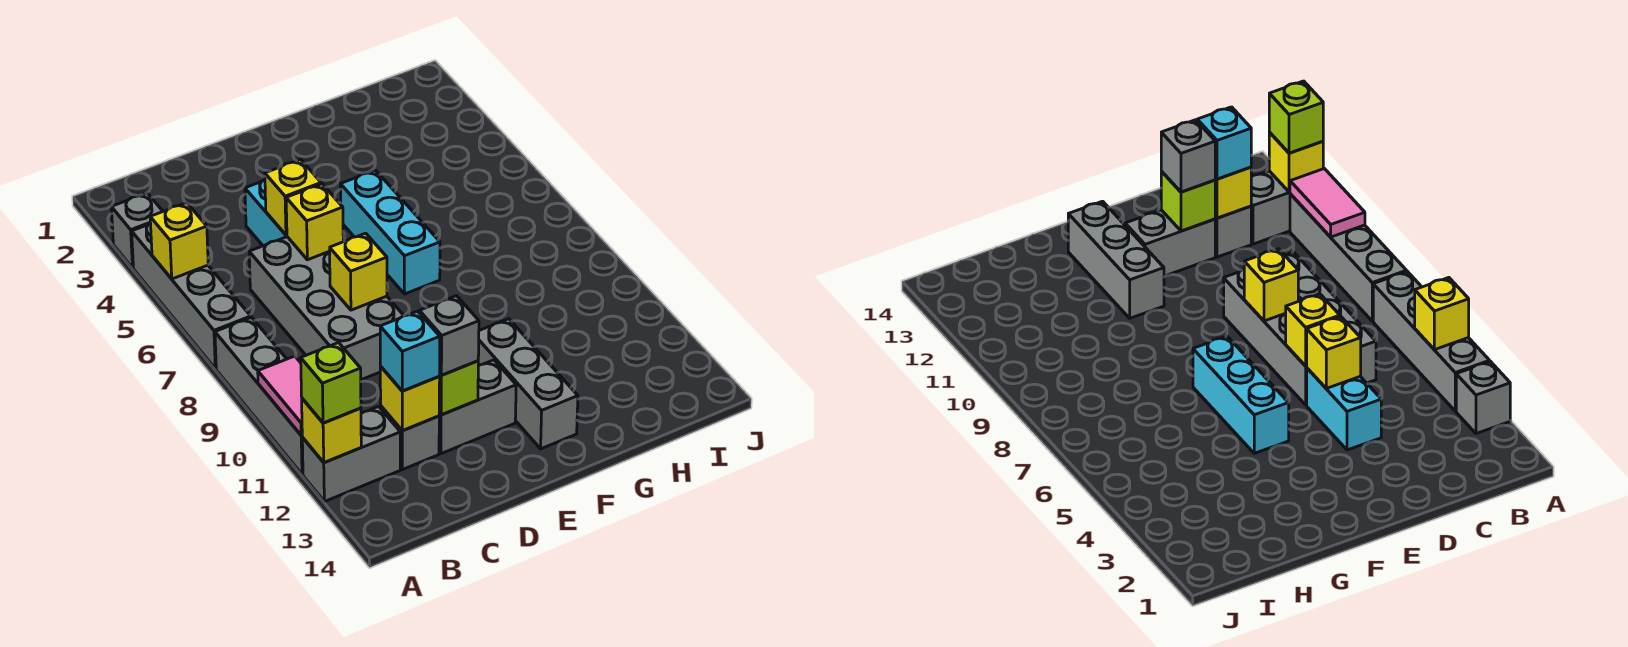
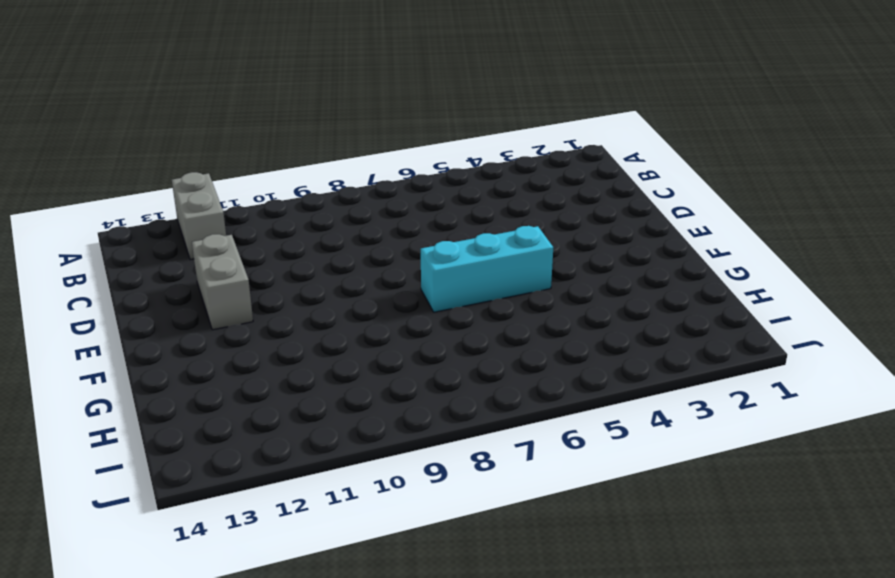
none -> grey 1x1 brick [111,193,163,268]
none -> grey 1x4 brick [132,223,251,369]
none -> grey 1x4 brick [215,317,303,474]

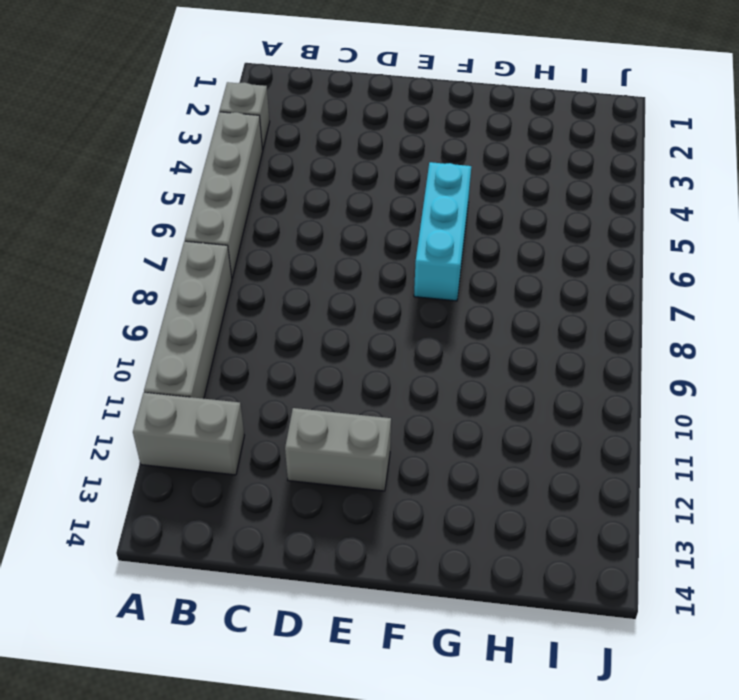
none -> grey 2x4 brick [249,237,404,380]
none -> grey 1x1 brick [381,406,439,469]
none -> cyan 1x2 brick [245,180,287,246]

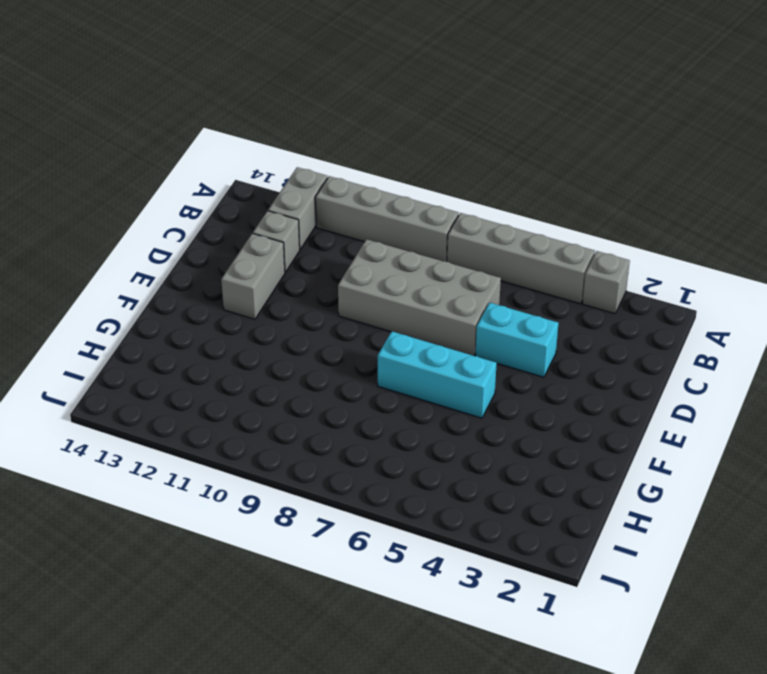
none -> grey 1x3 brick [478,319,578,449]
none -> yellow 1x1 brick [150,203,208,279]
none -> pink 1x2 tile [258,356,302,435]

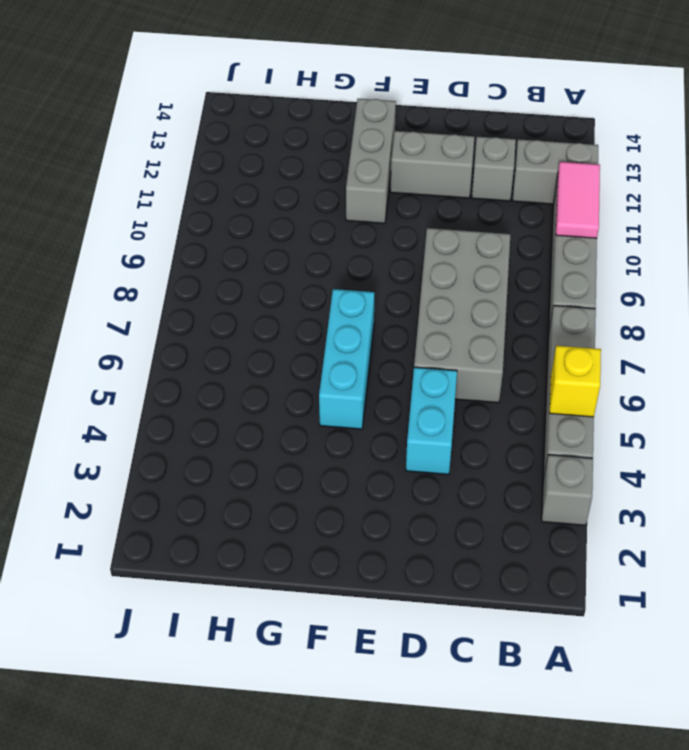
none -> yellow 1x1 brick [302,399,361,463]
none -> yellow 1x1 brick [380,366,440,431]
none -> yellow 1x1 brick [265,159,321,235]

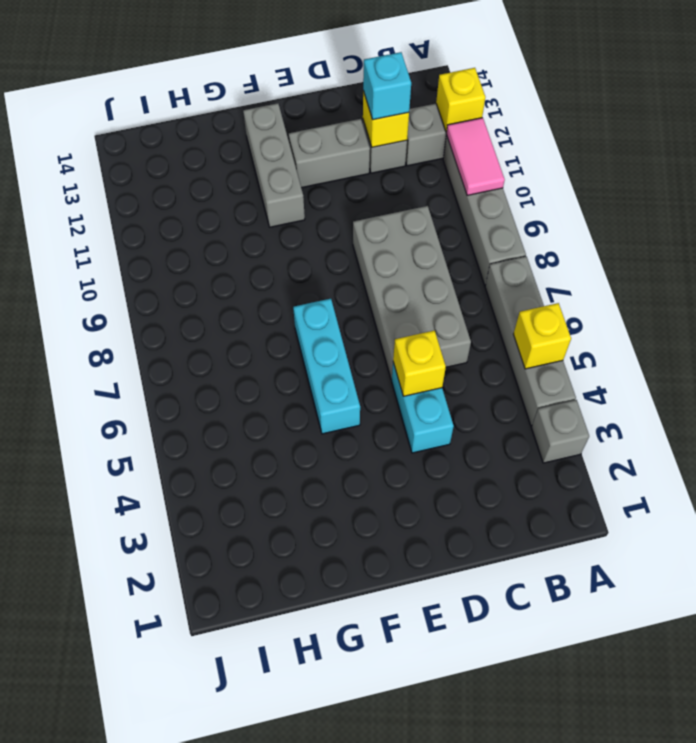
none -> yellow 1x1 brick [286,184,343,260]
none -> yellow 1x1 brick [330,233,387,310]
none -> lime 1x1 brick [439,361,478,415]

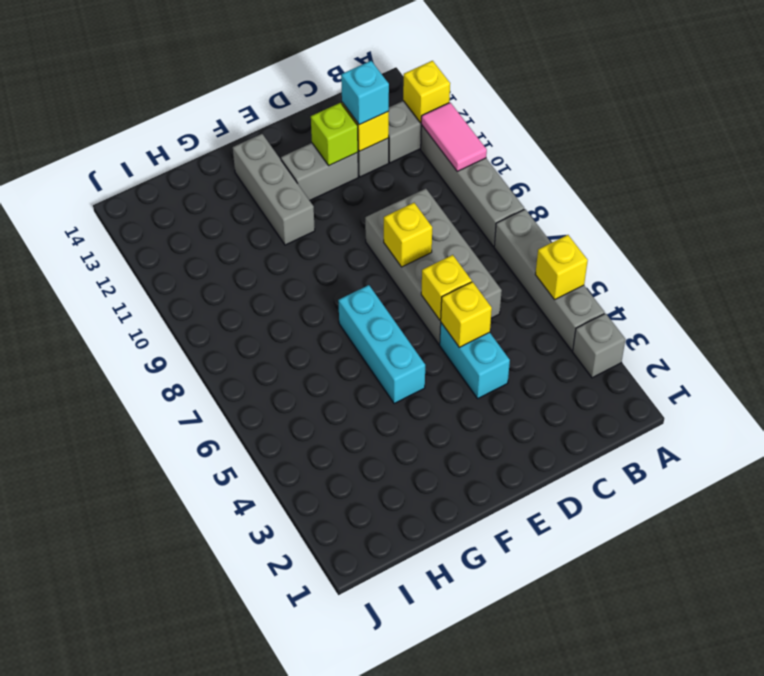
none -> lime 1x1 brick [301,343,361,423]
none -> grey 1x1 brick [419,296,479,375]

